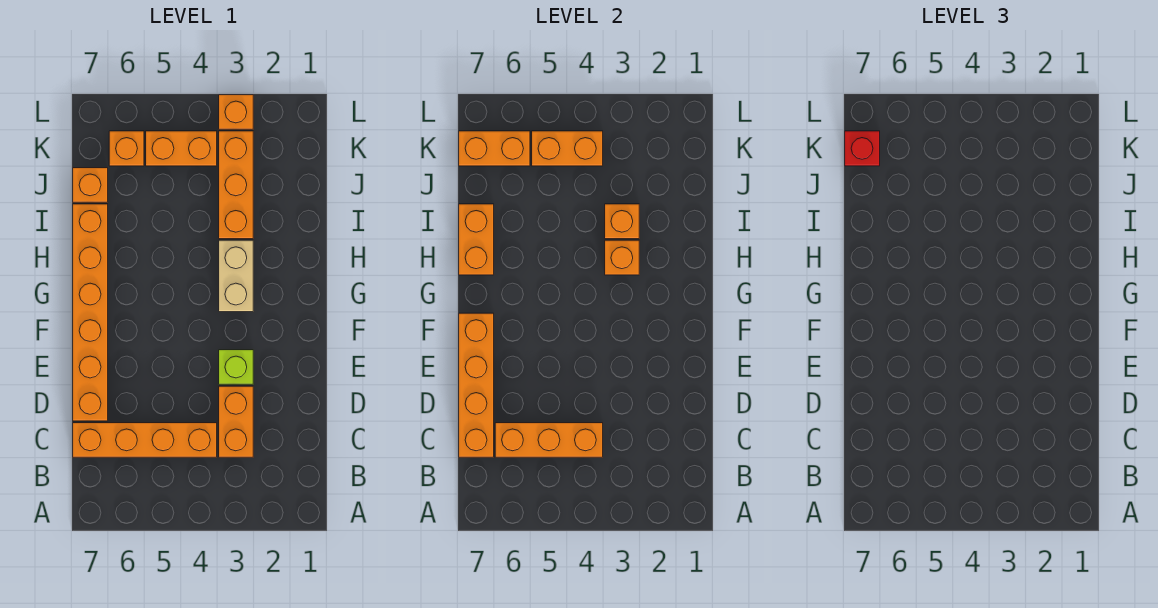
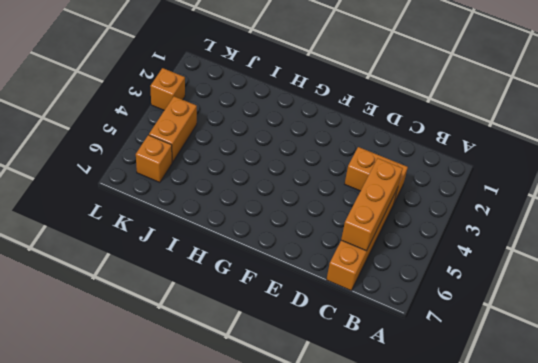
none -> orange 1x6 brick [73,204,108,421]
none -> lime 1x1 brick [219,350,253,384]
none -> tan 1x2 brick [219,240,253,312]

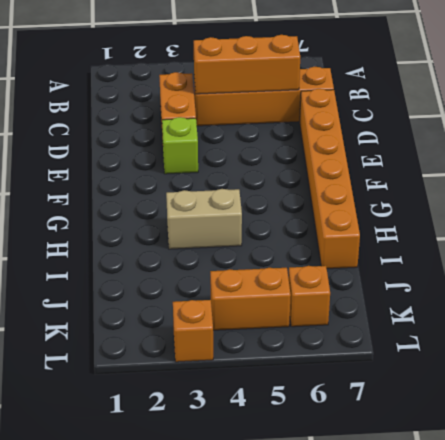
tan 1x2 brick [166,189,242,249] -> tan 1x2 brick turned to [219,240,253,312]
none -> orange 1x3 brick [219,131,253,239]
none -> orange 1x1 brick [73,168,108,202]
none -> orange 1x4 brick [459,313,494,457]

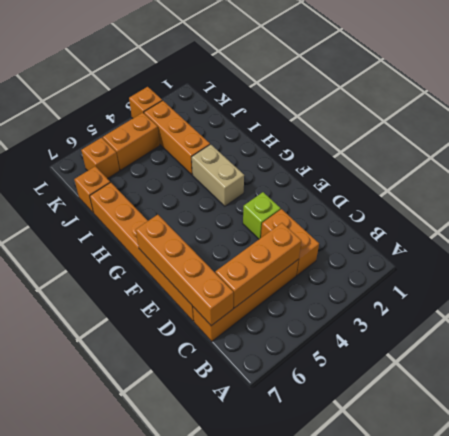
none -> orange 1x1 brick [605,240,639,275]
none -> orange 1x2 brick [459,204,494,275]
none -> orange 1x1 brick [605,204,639,239]

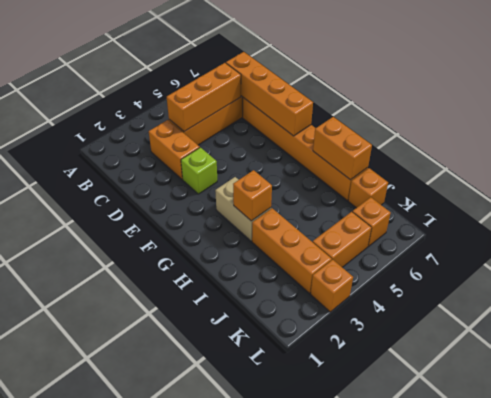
none -> orange 1x1 brick [605,204,639,239]
none -> orange 1x2 brick [532,131,603,166]
none -> orange 1x2 brick [459,131,530,166]

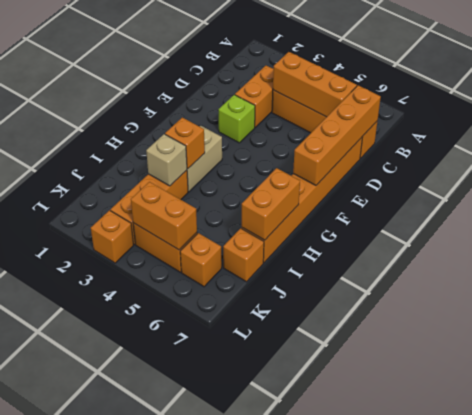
tan 1x1 brick [146,134,187,186] -> orange 1x1 brick [605,204,639,239]
none -> orange 1x2 brick [459,131,530,166]
none -> red 1x1 brick [845,131,880,166]

